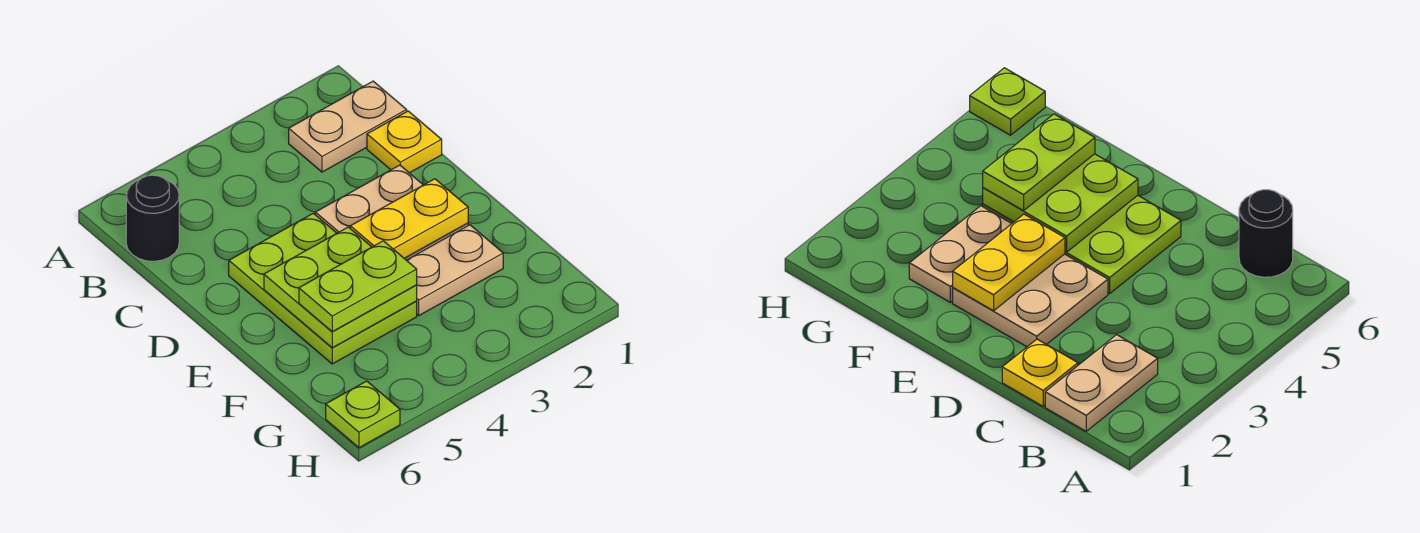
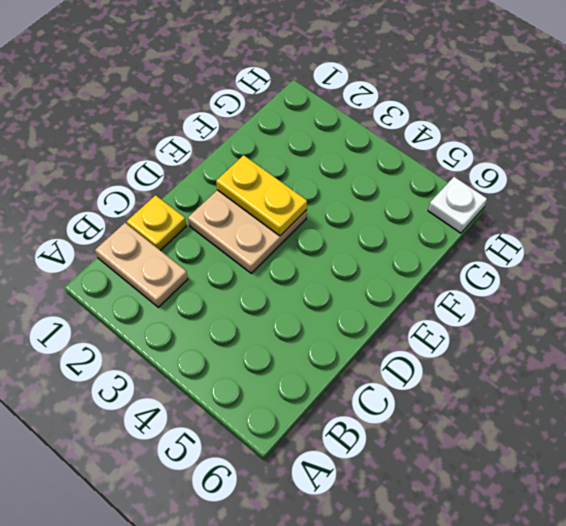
white 1x1 plate [428,177,487,233] -> lime 1x1 plate [326,381,400,448]
none -> black 1x1 round brick [126,175,179,261]
none -> lime 2x3 plate [229,213,417,364]

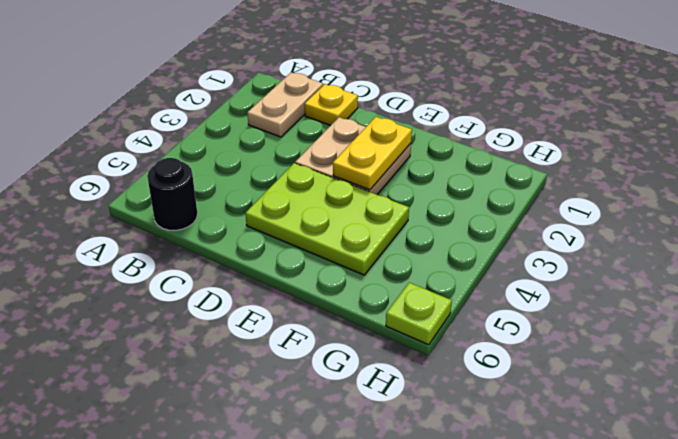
none -> tan 1x2 plate [407,225,503,315]
none -> lime 2x2 plate [264,227,417,348]

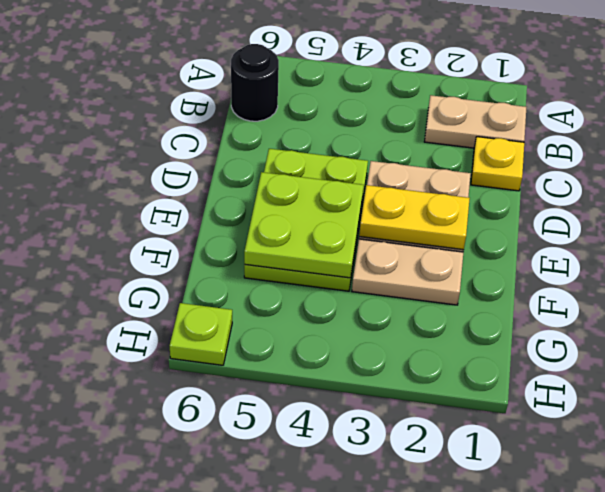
none -> lime 1x2 plate [299,241,417,332]

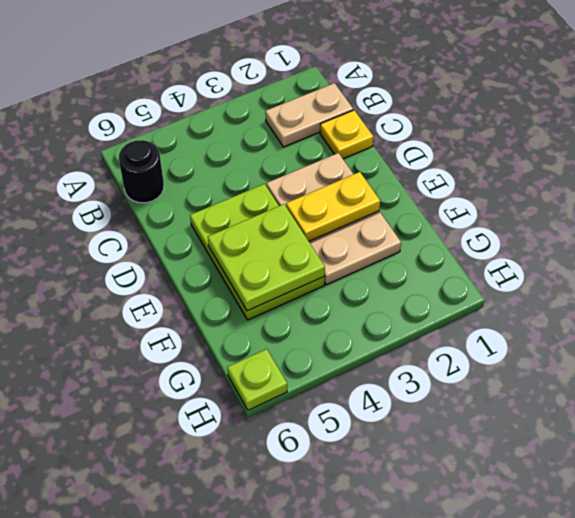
none -> lime 1x2 plate [299,241,417,332]

